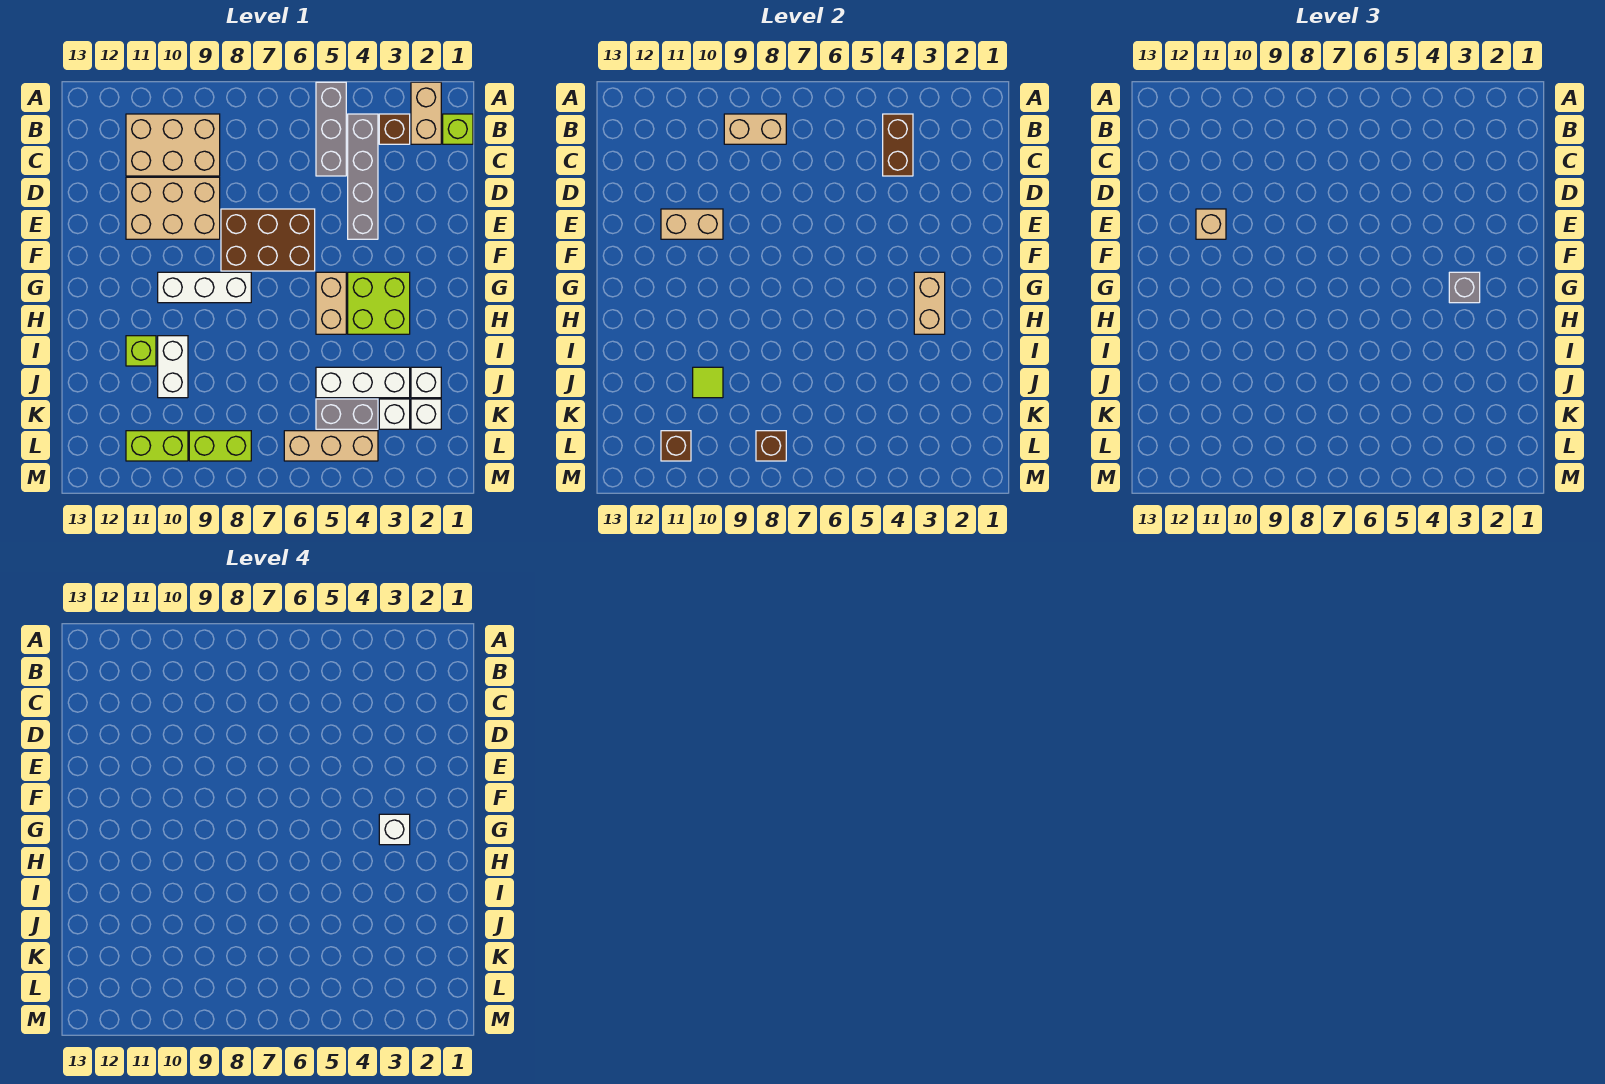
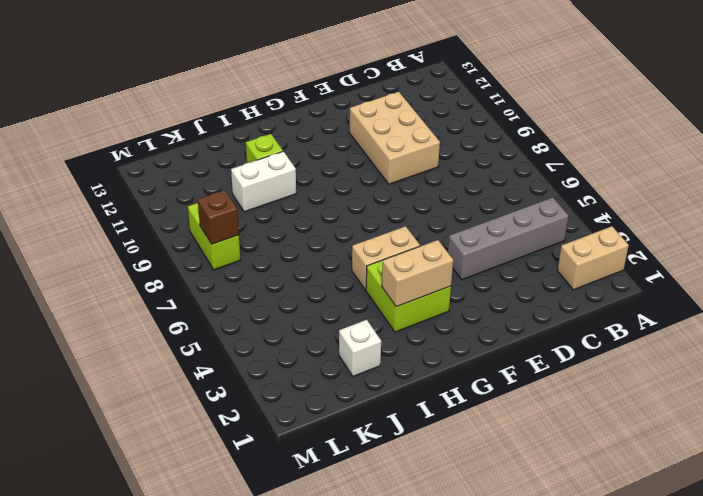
none -> grey 1x3 brick [316,82,346,176]
none -> lime 1x1 brick [443,114,473,144]
none -> brown 1x1 brick [379,114,410,144]
none -> tan 2x3 brick [126,114,220,176]

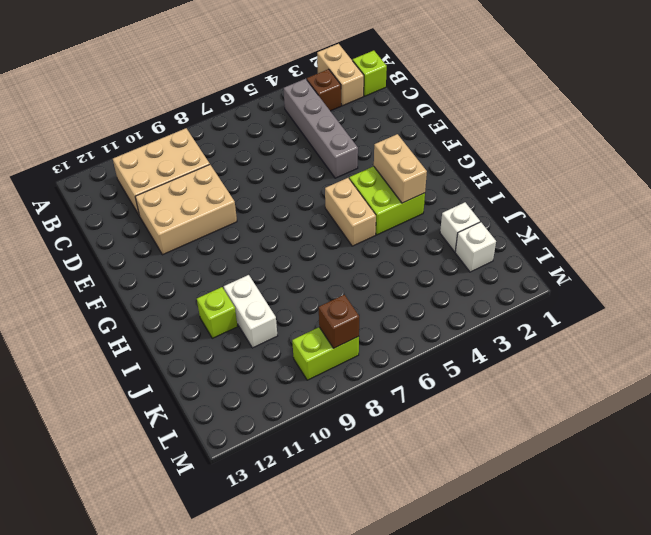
none -> grey 1x3 brick [316,82,346,176]
none -> brown 2x3 brick [221,209,315,271]
none -> white 1x3 brick [158,272,251,303]
none -> white 1x3 brick [316,367,410,398]

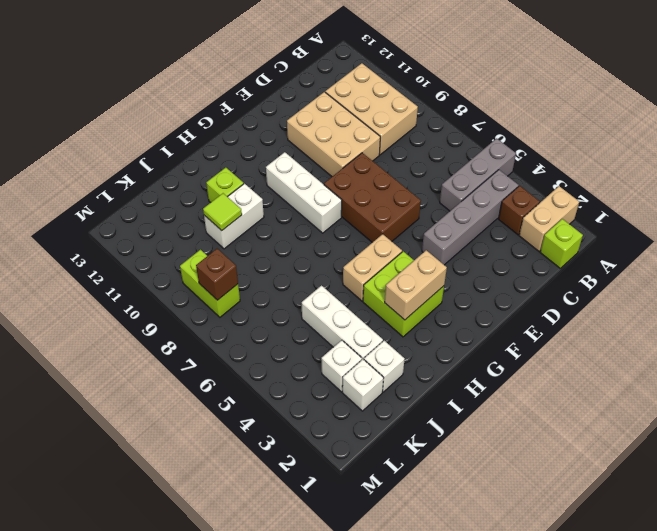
none -> grey 1x2 brick [316,399,378,429]
none -> tan 1x3 brick [284,431,378,461]
none -> lime 1x2 brick [126,431,188,461]
none -> brown 1x2 brick [883,114,913,176]

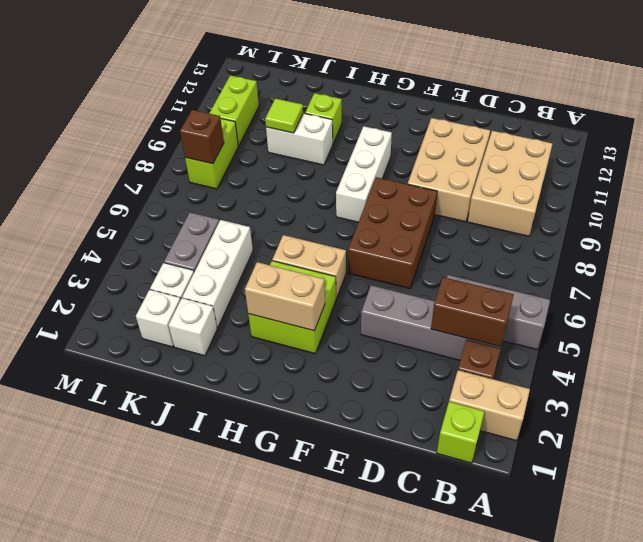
none -> tan 1x3 brick [284,431,378,461]
none -> tan 1x2 brick [724,114,786,144]
none -> tan 1x2 brick [661,209,723,239]
none -> brown 1x1 brick [661,431,691,461]

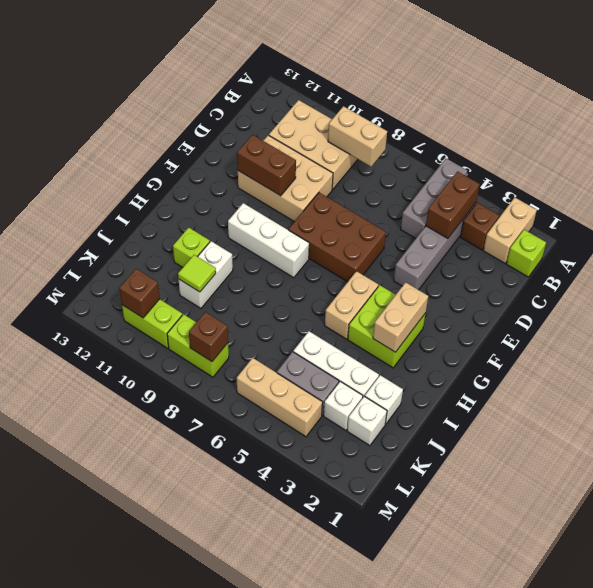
brown 1x2 brick [237,135,296,196] -> tan 1x2 brick [661,209,723,239]
none -> tan 1x1 brick [1196,209,1226,239]
none -> grey 1x1 brick [1449,272,1480,303]
none -> white 1x1 brick [379,814,410,845]

